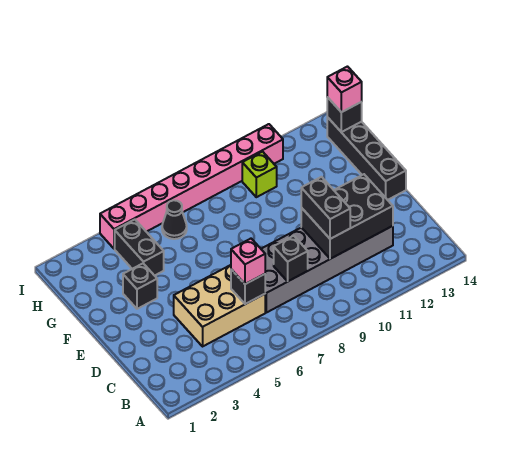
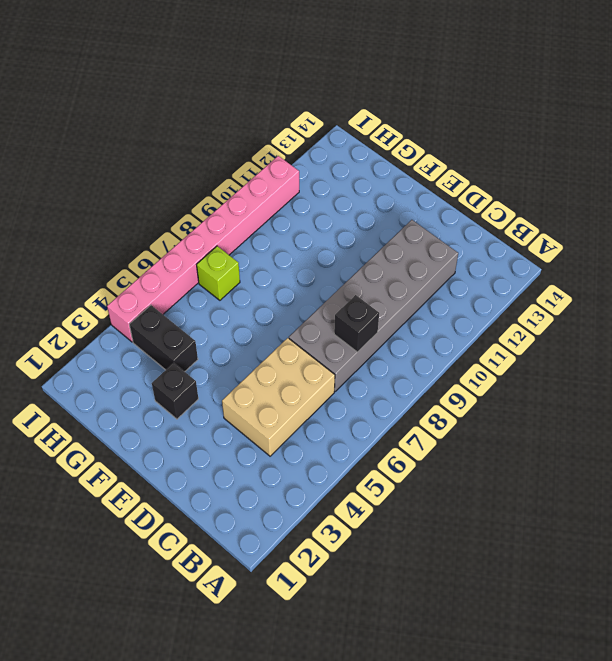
lime 1x1 brick [197,246,240,300] -> lime 1x1 brick moved to [242,152,277,197]
none -> black 1x4 brick [327,117,406,200]
none -> black 1x1 cone [162,200,187,239]
none -> black 1x1 brick [231,269,265,304]

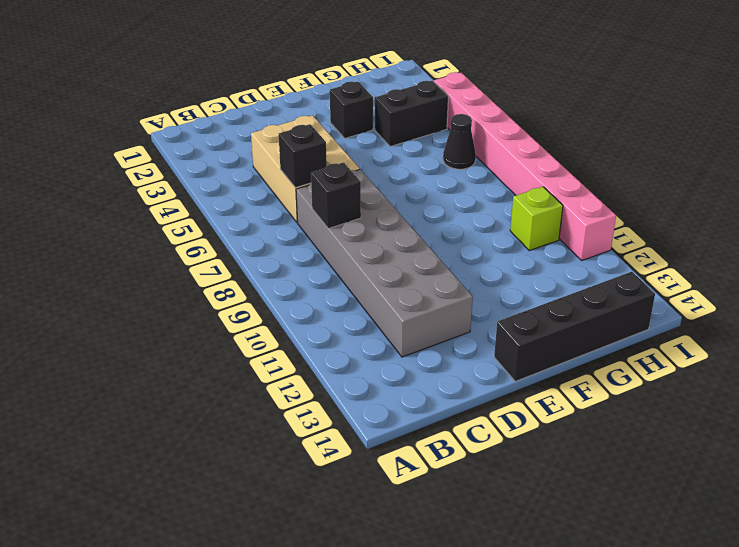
none -> black 2x3 brick [301,174,393,259]
none -> black 1x1 brick [327,97,362,132]
none -> pink 1x1 brick [231,239,265,284]

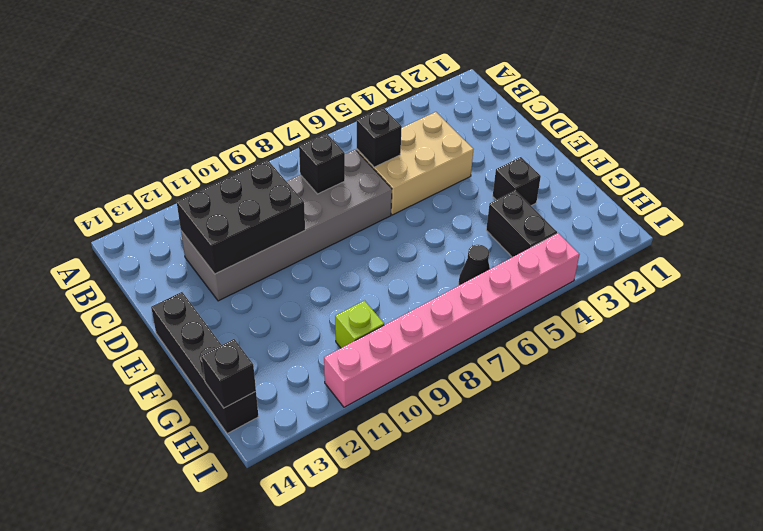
none -> pink 1x1 brick [231,239,265,284]
none -> black 1x2 brick [301,177,350,239]
none -> pink 1x1 brick [327,67,362,112]

